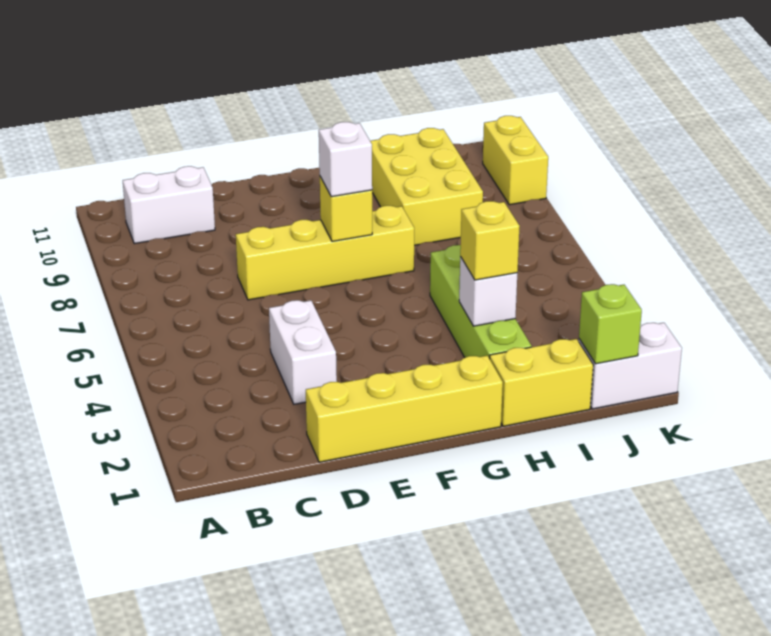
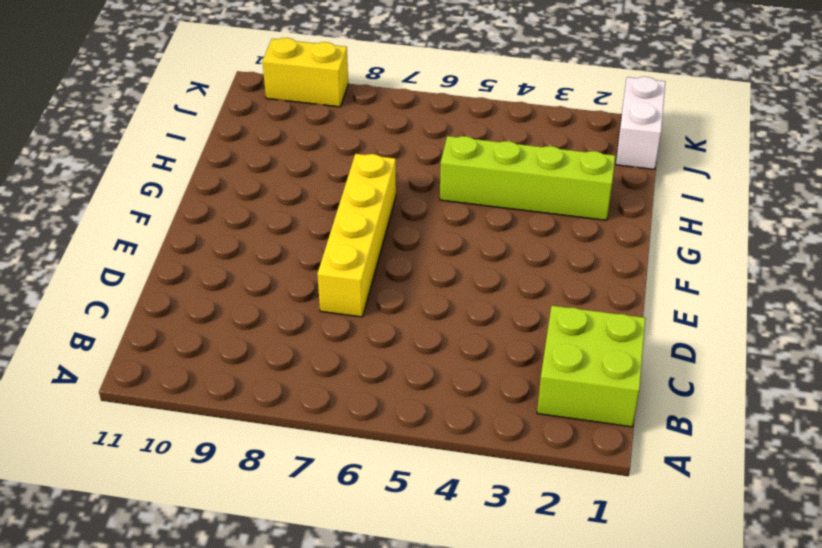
lime 2x2 brick [537,306,646,427] -> none
none -> white 1x2 brick [123,166,215,244]
none -> yellow 1x4 brick [306,356,503,462]
none -> white 1x2 brick [269,300,337,404]

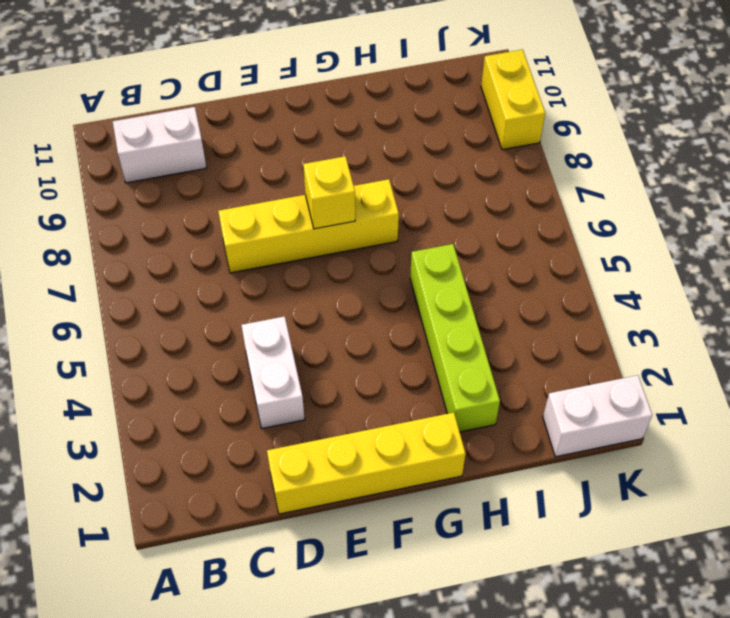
none -> yellow 1x2 brick [490,339,593,426]
none -> yellow 2x3 brick [370,128,483,245]
none -> white 1x1 brick [459,257,517,326]

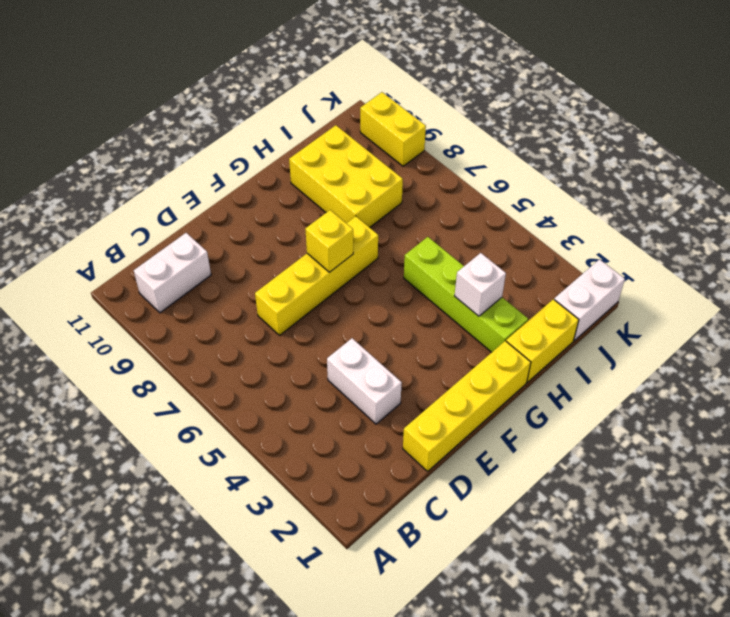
none -> lime 1x1 brick [579,284,642,364]
none -> white 1x1 brick [319,122,372,197]
none -> yellow 1x1 brick [460,201,520,280]

